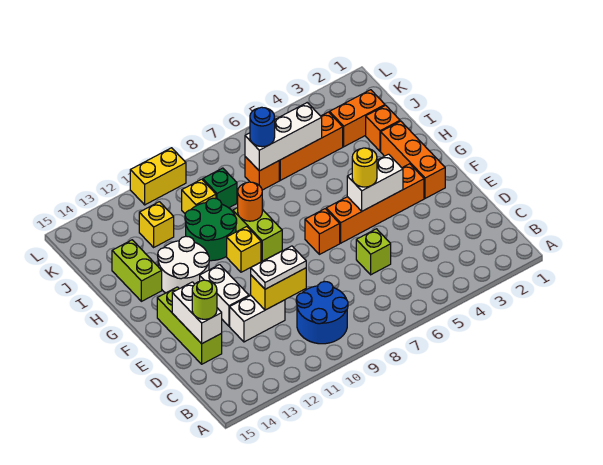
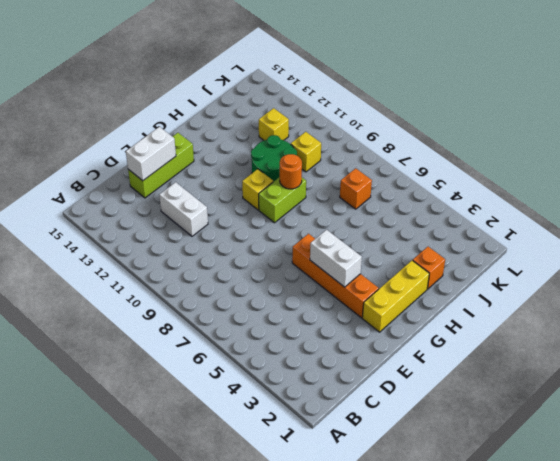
yellow 1x3 brick [362,260,429,332] -> orange 1x3 brick [381,121,445,198]
none -> blue 2x2 round brick [296,282,348,344]
none -> lime 1x1 brick [356,229,391,275]
none -> white 1x2 brick [200,265,249,326]
none -> orange 1x1 brick [305,209,340,254]

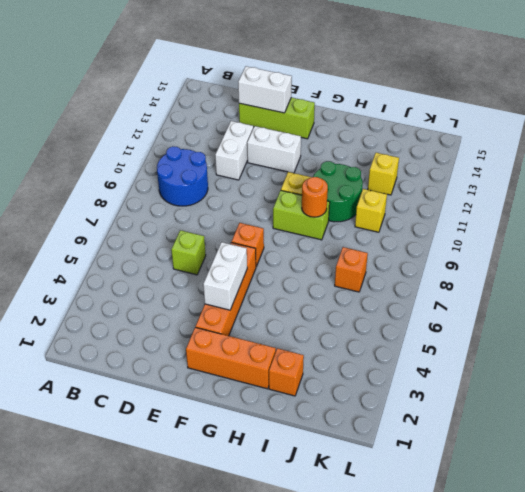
none -> white 2x2 round brick [158,236,209,293]
none -> lime 1x2 brick [112,240,162,301]
none -> orange 1x2 brick [329,90,385,147]
none -> orange 1x3 brick [279,112,343,180]

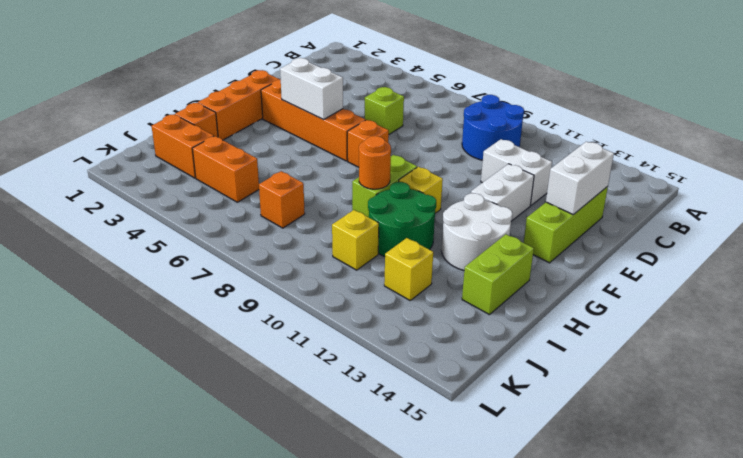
orange 1x2 brick [192,136,259,202] -> orange 1x3 brick [279,112,343,180]
none -> green 1x1 brick [203,168,237,208]
none -> yellow 1x2 brick [130,148,186,205]
none -> yellow 1x2 brick [251,268,306,310]
none -> white 1x3 brick [245,103,322,171]

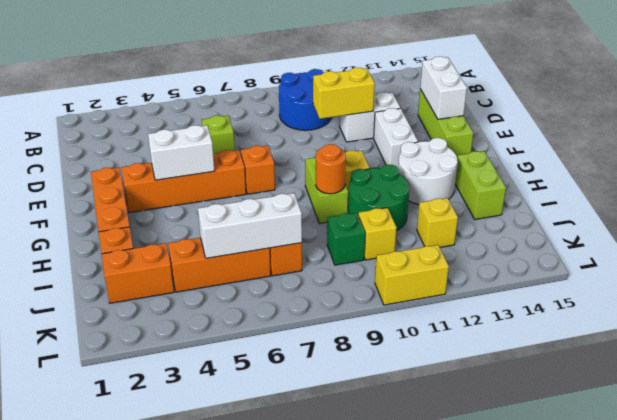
none -> white 1x2 plate [251,246,306,289]
none -> lime 1x1 round brick [192,280,217,319]
none -> yellow 1x1 round brick [352,148,377,187]
none -> blue 1x1 round brick [250,107,275,147]

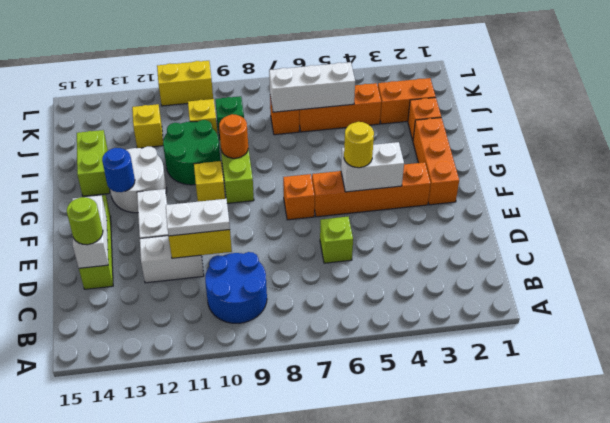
blue 1x1 round brick [102,148,135,192] -> blue 1x1 round brick moved to [250,107,275,147]

